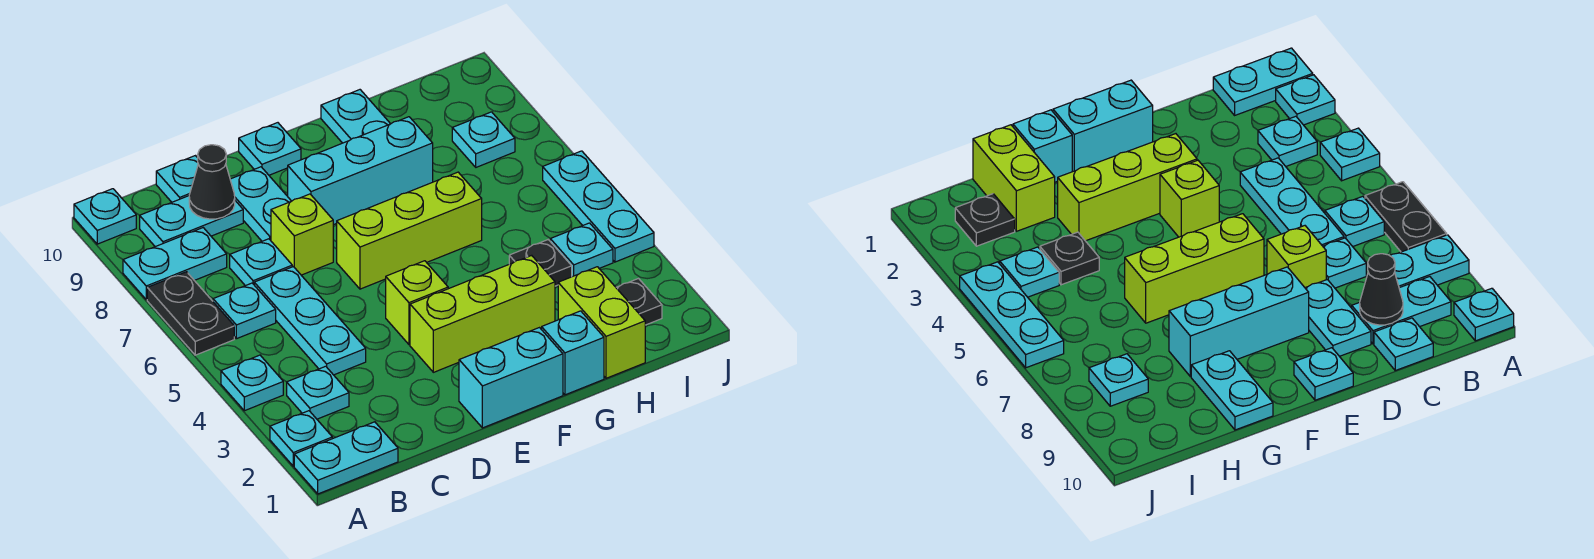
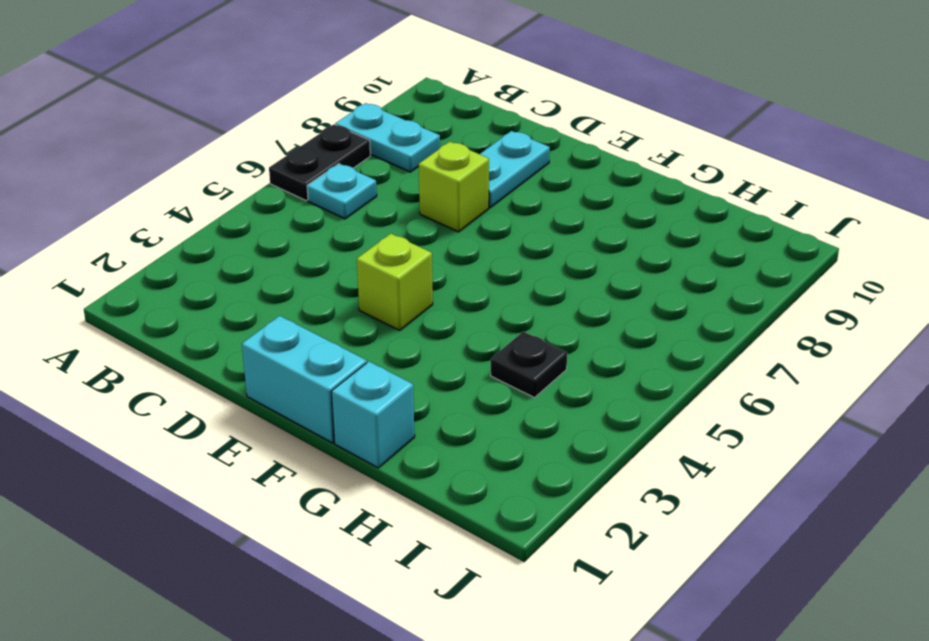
none -> cyan 1x2 plate [294,422,398,494]
none -> cyan 1x1 plate [270,411,332,466]
none -> cyan 1x1 plate [221,355,283,411]

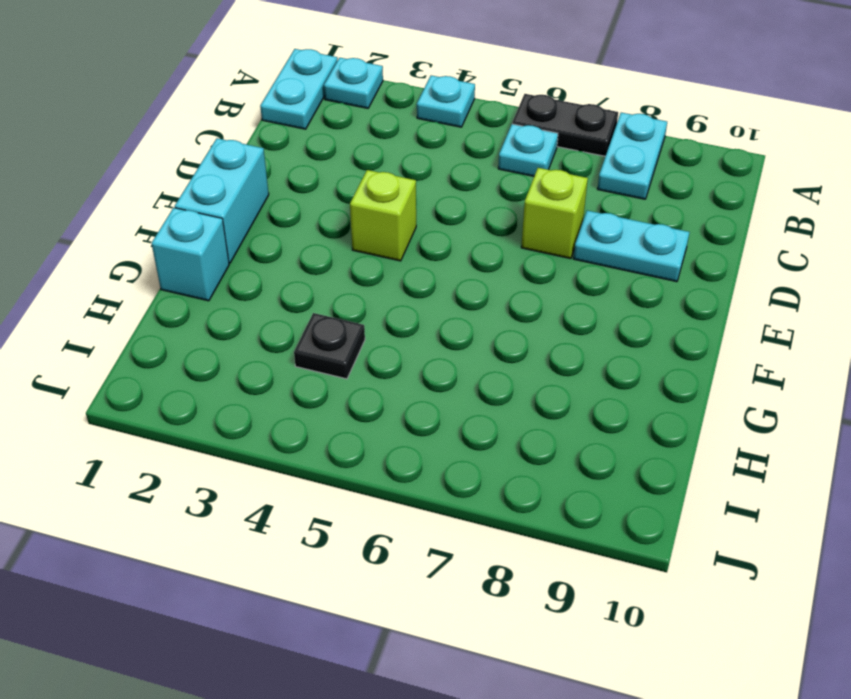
none -> cyan 1x1 plate [74,189,136,244]
none -> cyan 1x1 plate [287,366,349,419]
none -> cyan 1x2 plate [140,196,243,247]

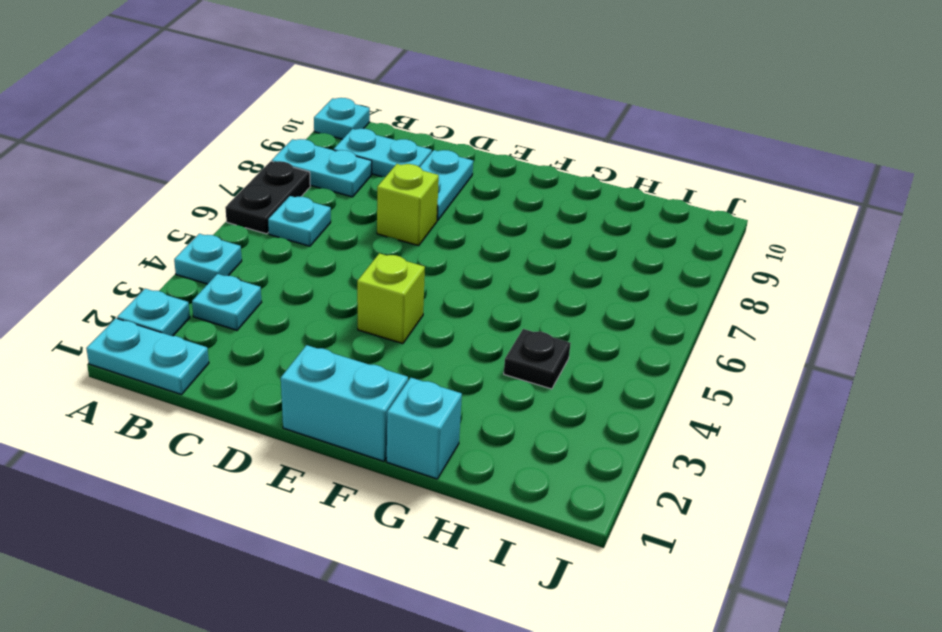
none -> cyan 1x3 plate [254,267,366,375]
none -> cyan 1x1 plate [230,239,292,286]
none -> cyan 1x1 plate [156,156,198,202]

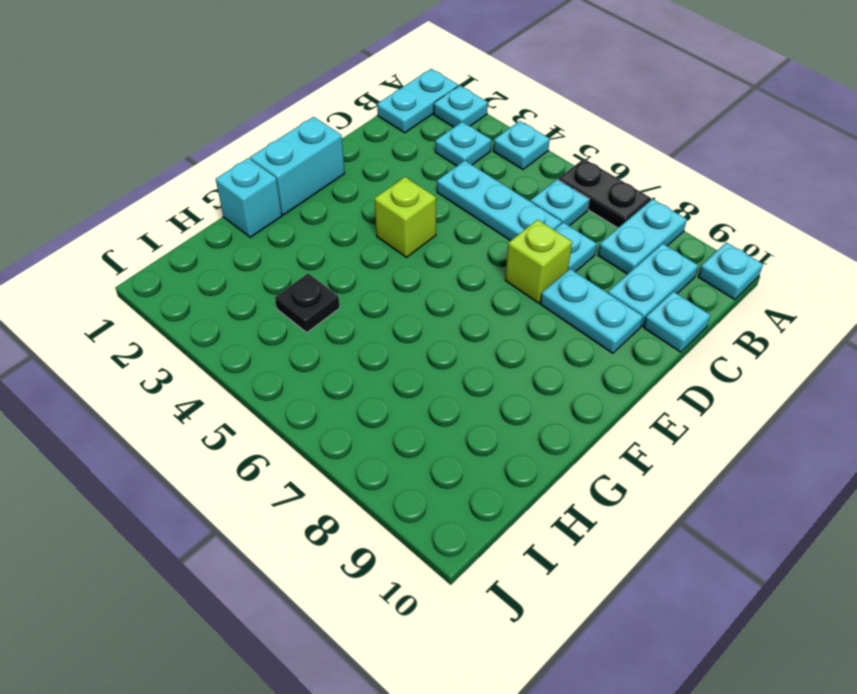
none -> lime 1x3 brick [410,255,555,372]
none -> lime 1x3 brick [337,172,482,289]
none -> cyan 1x3 brick [288,117,433,225]

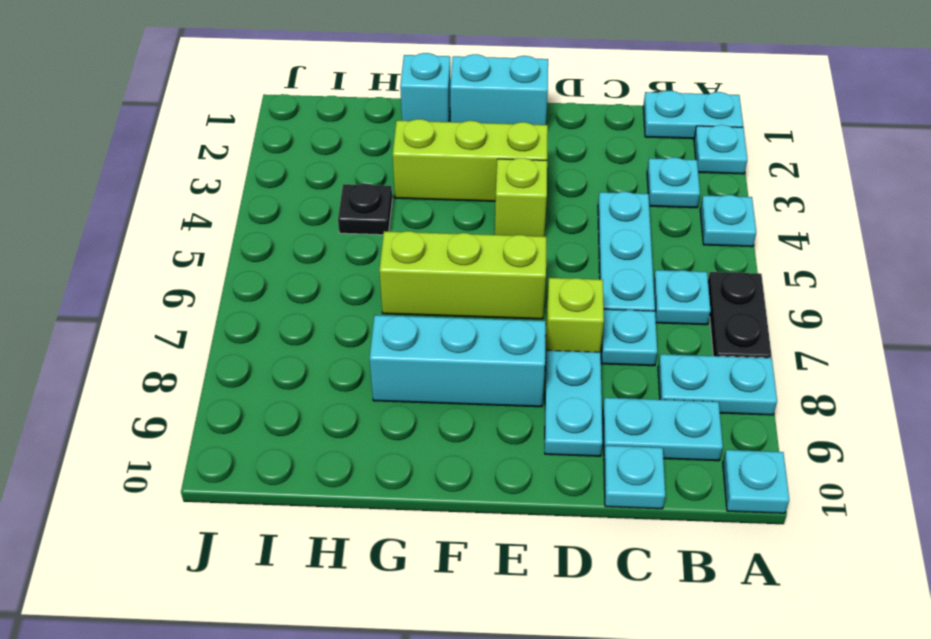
none -> cyan 1x1 plate [239,123,301,175]
none -> cyan 1x2 plate [321,90,390,143]
none -> lime 1x2 brick [558,267,645,378]

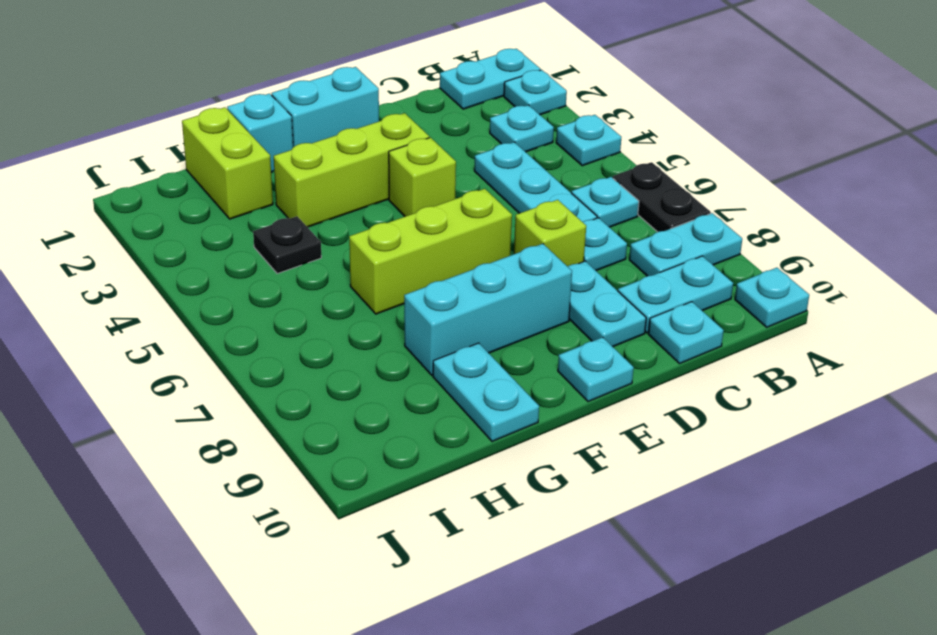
none -> black 1x1 plate [616,279,662,325]
none -> cyan 1x1 plate [550,223,613,277]
none -> cyan 1x1 plate [452,112,515,167]

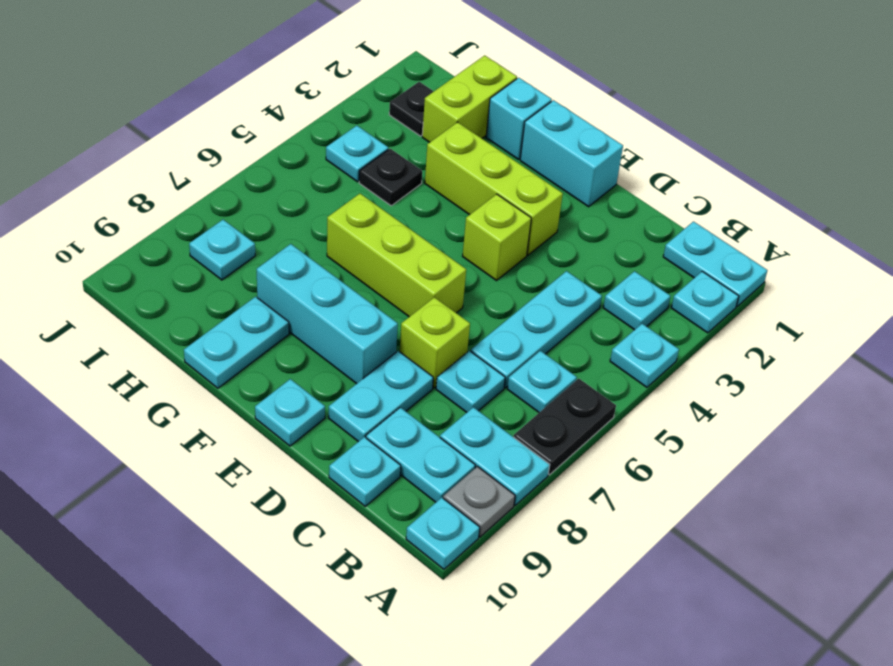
grey 1x1 plate [443,467,515,537] -> none
none -> cyan 1x3 plate [543,151,654,262]
none -> black 1x1 cone [189,145,235,219]

